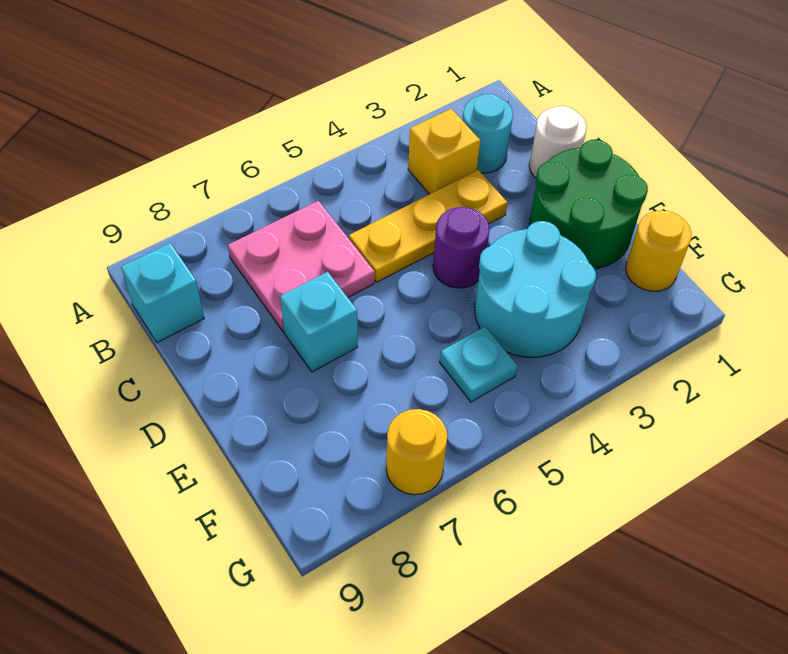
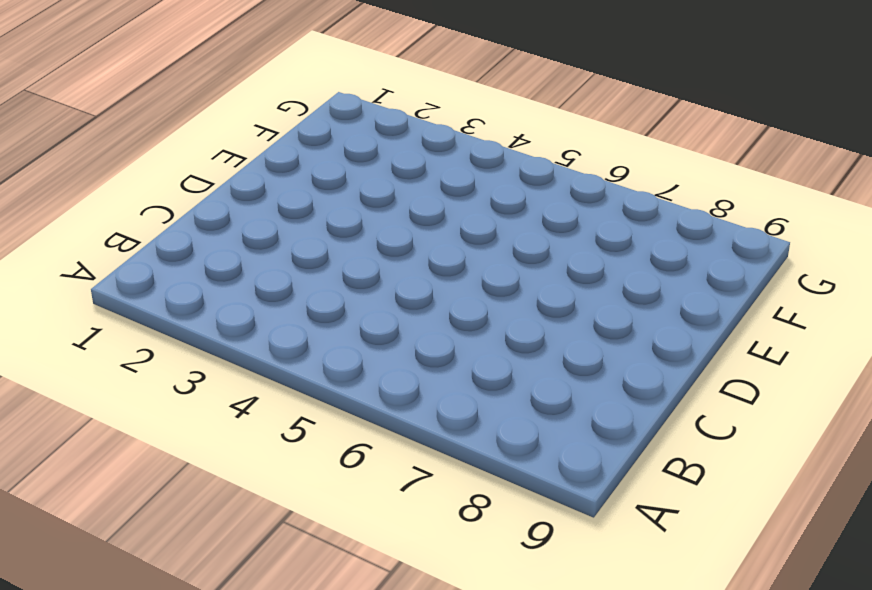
none -> cyan 1x1 round brick [462,94,513,173]
none -> yellow 1x1 brick [408,109,480,194]
none -> pink 2x2 plate [228,201,375,331]

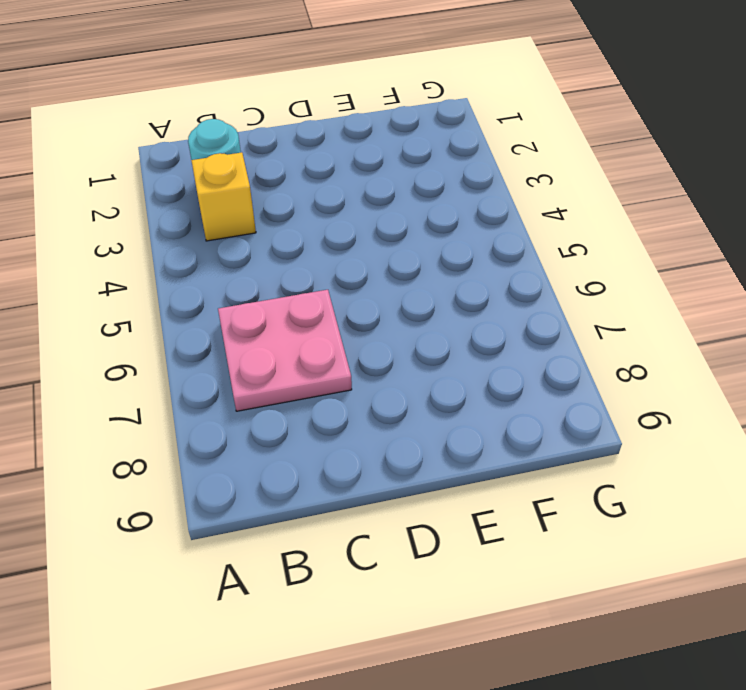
none -> cyan 1x1 brick [121,243,204,342]
none -> white 1x1 round brick [529,106,587,178]
none -> yellow 1x3 plate [349,170,507,282]

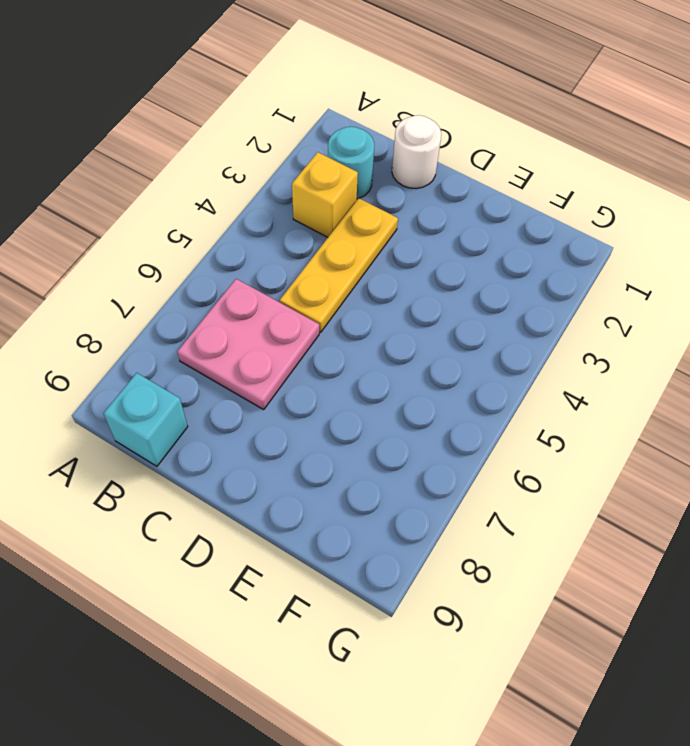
none -> green 2x2 round brick [529,140,648,269]
none -> purple 1x1 round brick [433,207,490,288]
none -> cyan 1x1 brick [280,272,358,372]

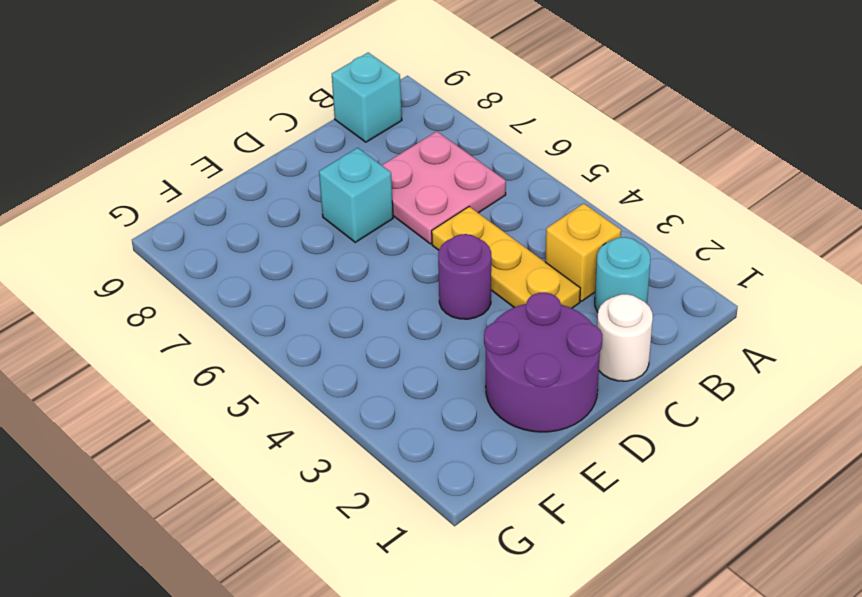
purple 2x2 round brick [484,293,602,432] -> green 2x2 round brick [529,140,648,269]
none -> cyan 2x2 round brick [475,221,596,357]
none -> yellow 1x1 round brick [626,211,692,291]
none -> cyan 1x1 plate [440,327,517,402]

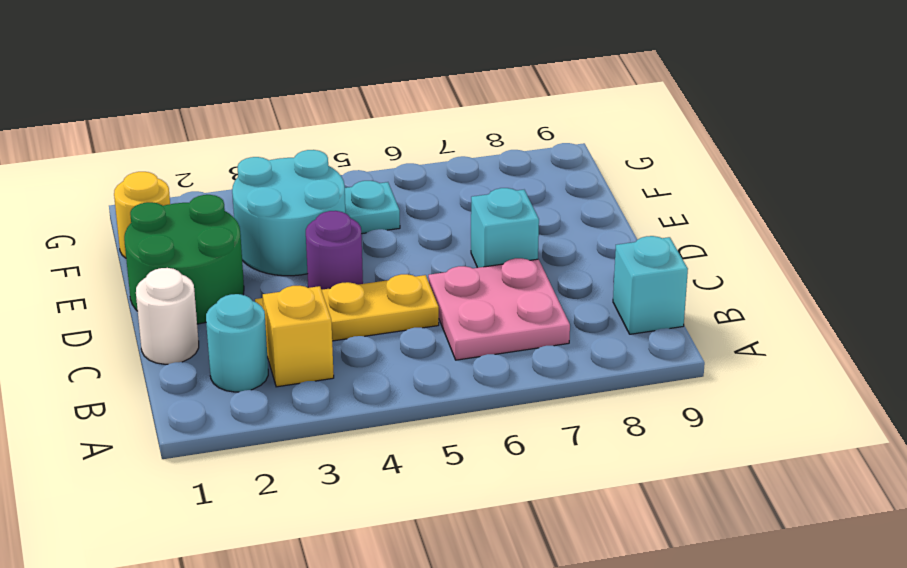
none -> yellow 1x1 round brick [386,409,447,495]

